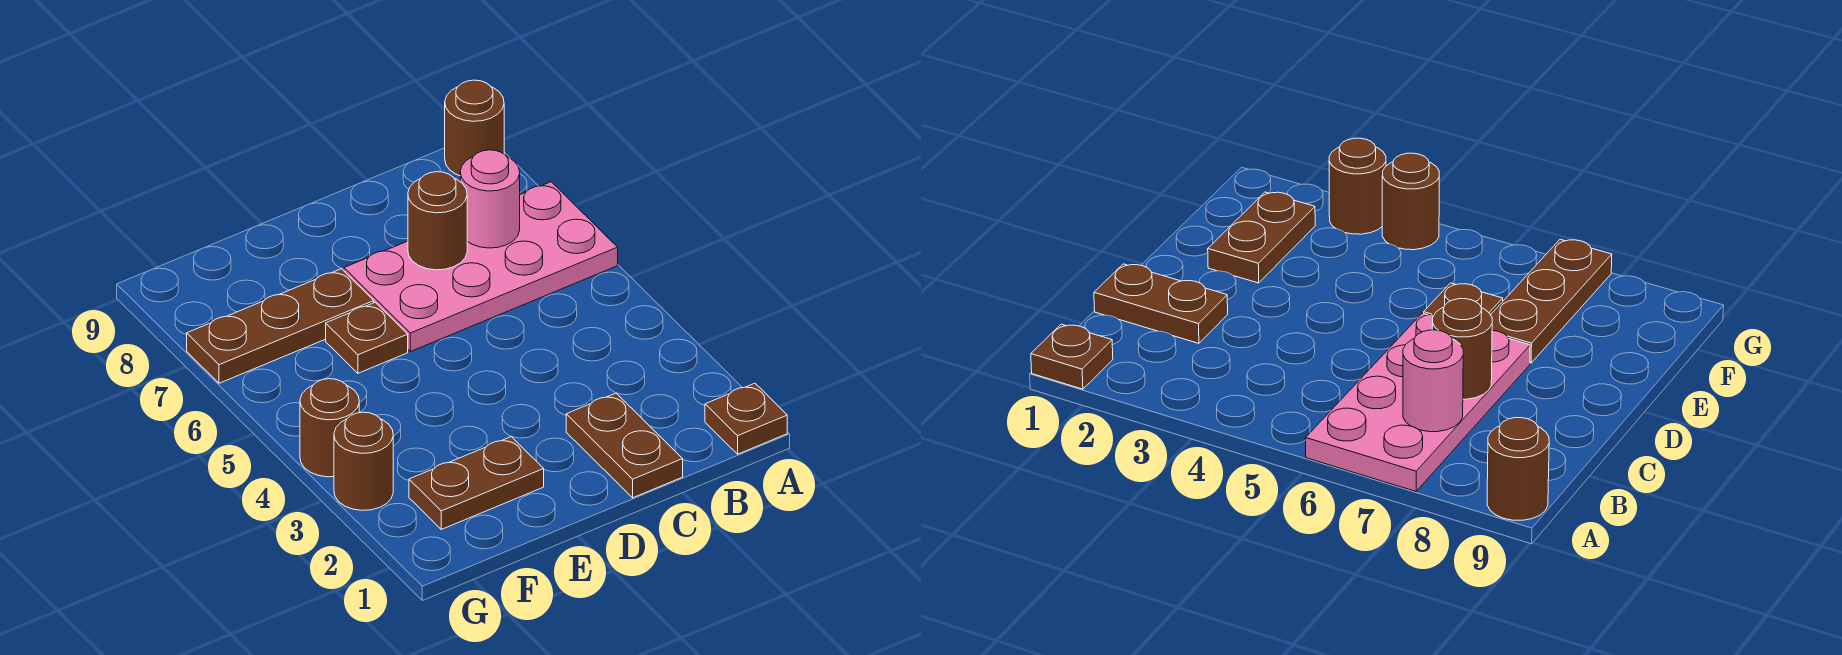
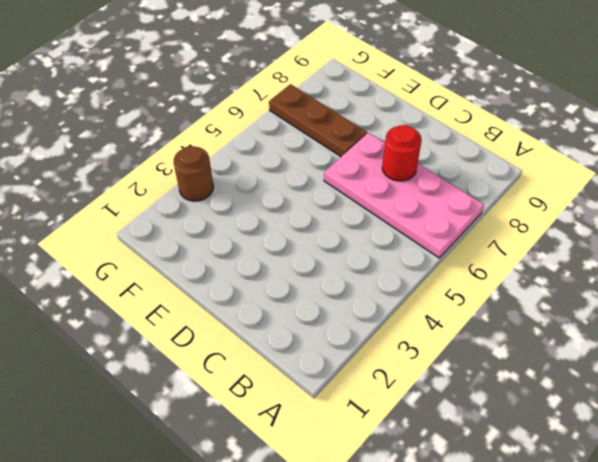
red 1x1 round brick [382,125,422,181] -> brown 1x1 round brick [408,172,467,270]
none -> brown 1x1 plate [705,383,787,454]
none -> brown 1x1 round brick [445,80,504,176]

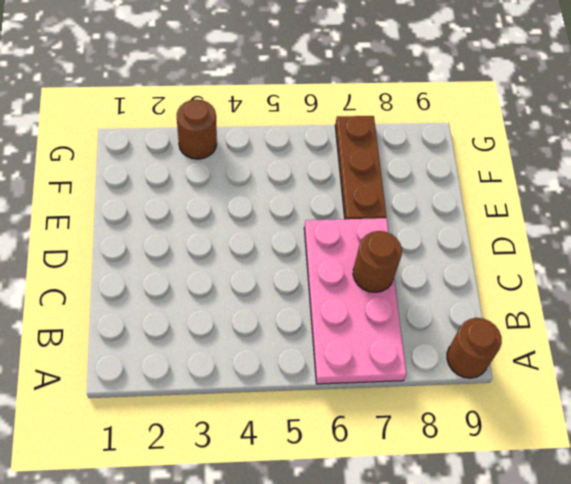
none -> brown 1x1 plate [705,383,787,454]
none -> brown 1x2 plate [566,393,683,498]

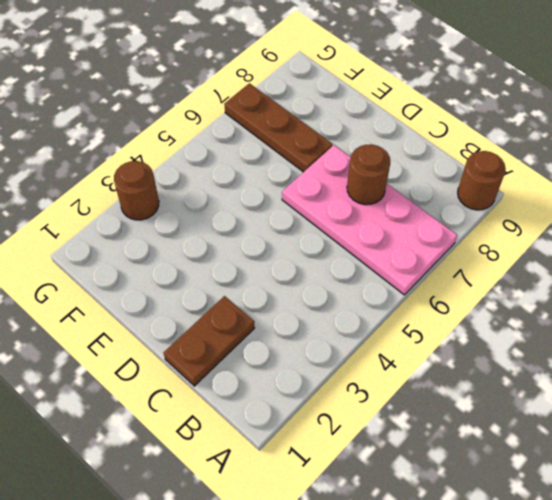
none -> brown 1x1 plate [705,383,787,454]
none -> brown 1x2 plate [409,437,544,529]

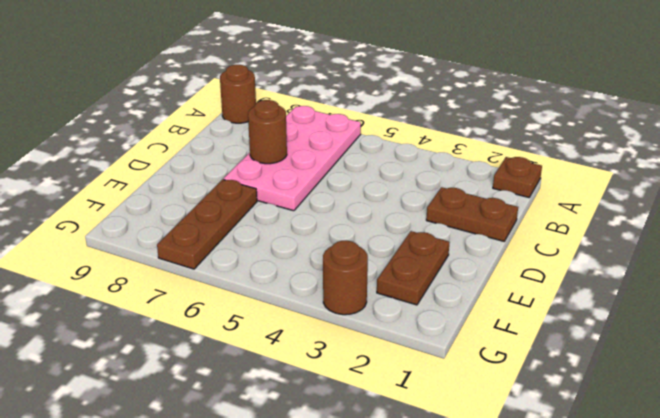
none -> brown 1x1 plate [326,302,408,373]
none -> brown 1x1 round brick [300,379,359,477]

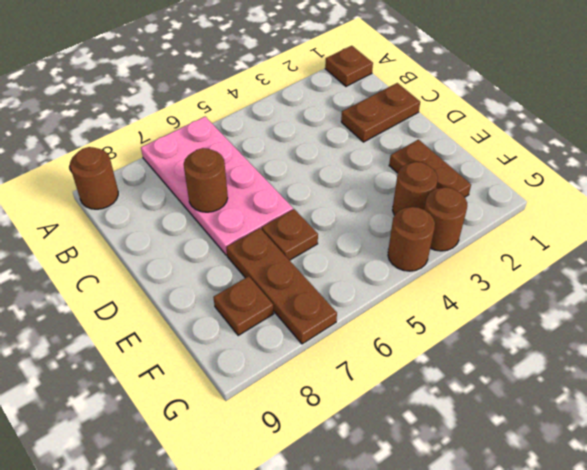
brown 1x1 round brick [393,162,438,215] -> none
brown 1x1 plate [213,276,274,336] -> none
none -> pink 1x1 round brick [460,150,520,248]

